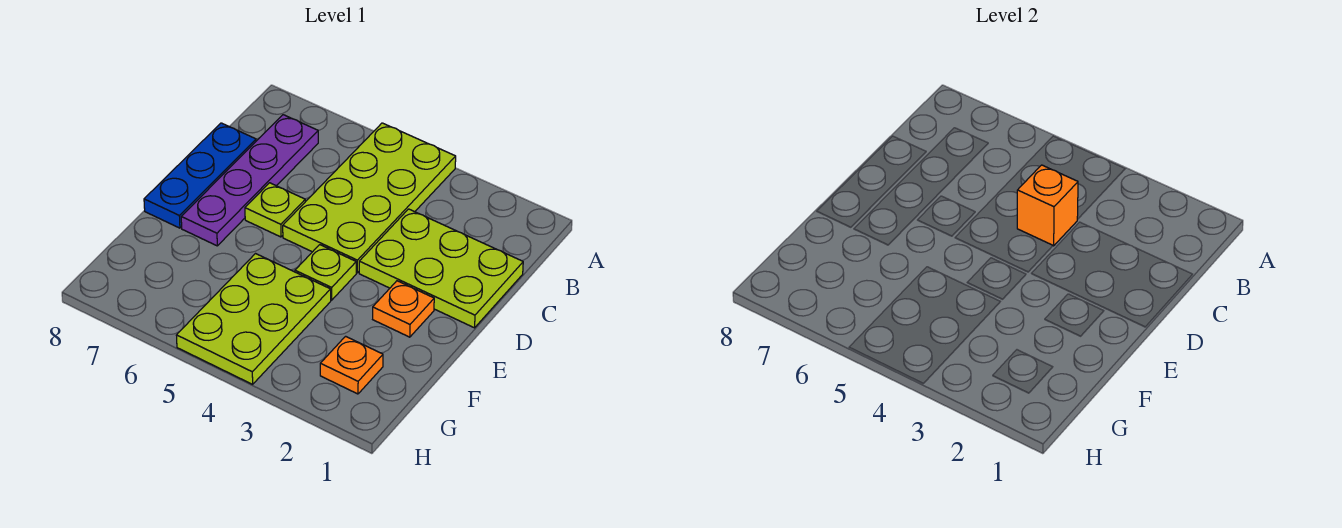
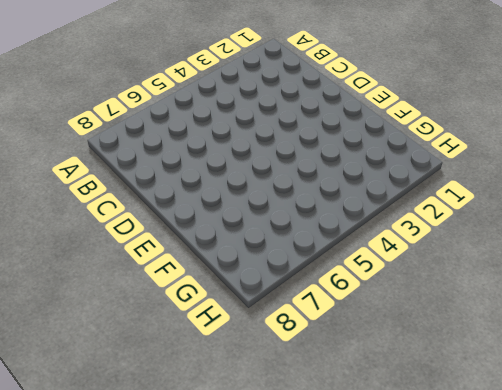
none -> lime 2x4 plate [283,123,456,273]
none -> purple 1x4 plate [181,115,318,246]

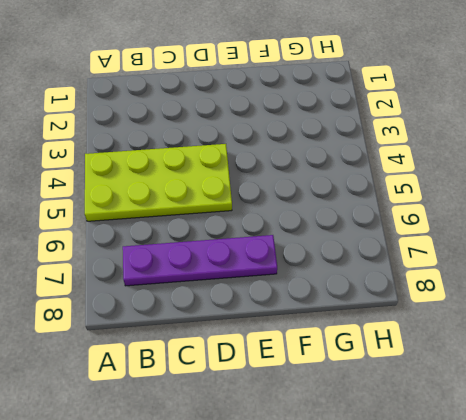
none -> lime 2x3 plate [359,209,523,328]
none -> blue 1x3 plate [144,123,256,228]

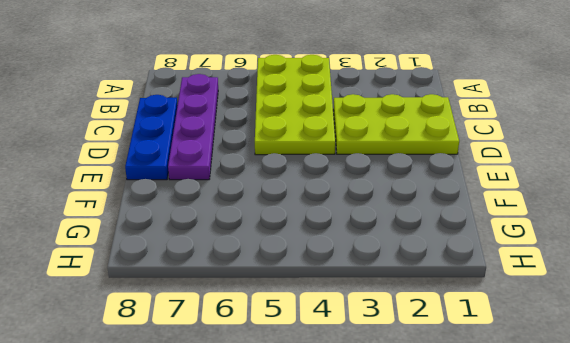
none -> lime 1x1 plate [245,183,305,237]
none -> orange 1x1 plate [373,281,434,337]

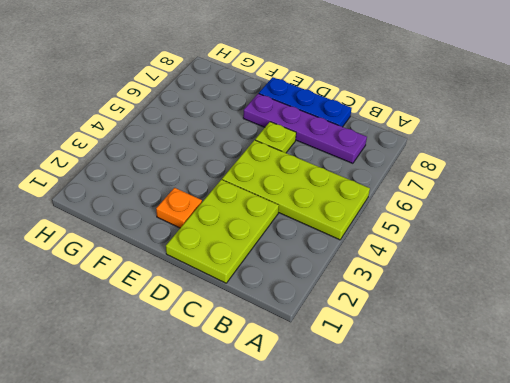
none -> lime 1x1 plate [295,245,356,300]
none -> lime 2x3 plate [176,254,331,384]

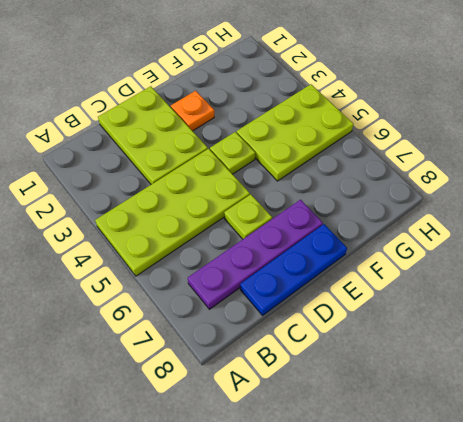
none -> orange 1x1 plate [320,336,383,394]
none -> orange 1x1 brick [1017,165,1078,246]

